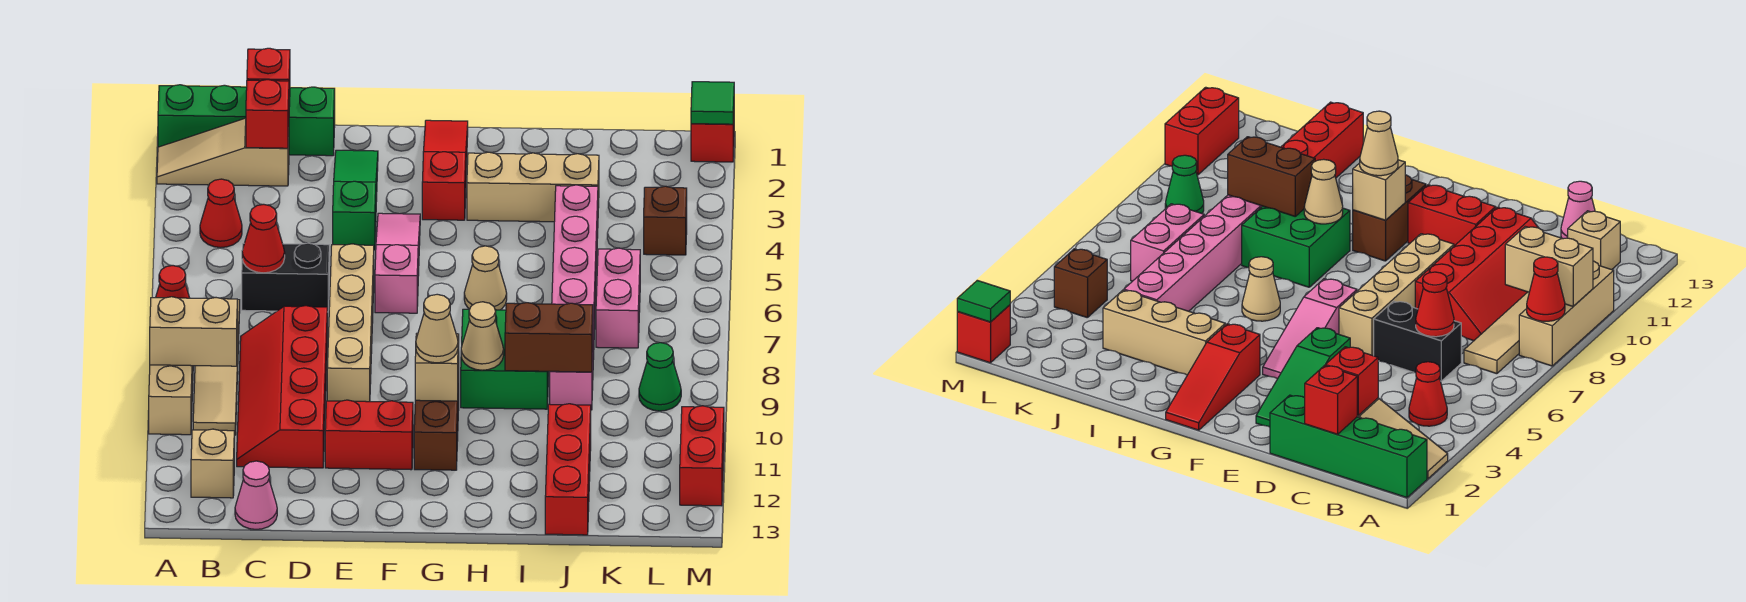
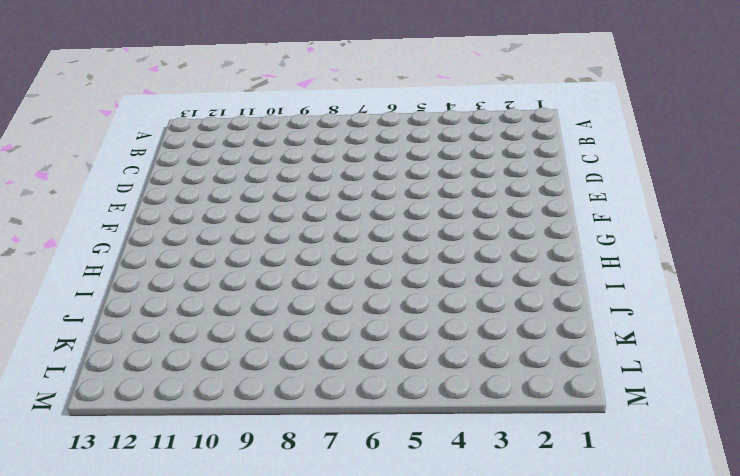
none -> green 1x4 brick [158,85,335,156]
none -> tan 1x3 slope [157,118,289,186]
none -> tan 1x3 brick [149,365,193,435]
none -> red 1x1 cone [200,179,242,248]

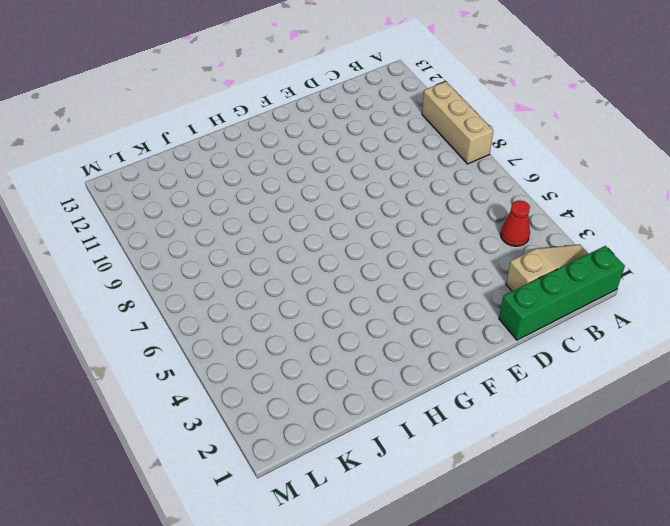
none -> tan 1x4 tile [193,300,240,435]
none -> tan 1x1 brick [191,429,234,498]
none -> black 1x2 brick [242,243,329,312]
none -> red 2x4 slope [237,306,327,468]

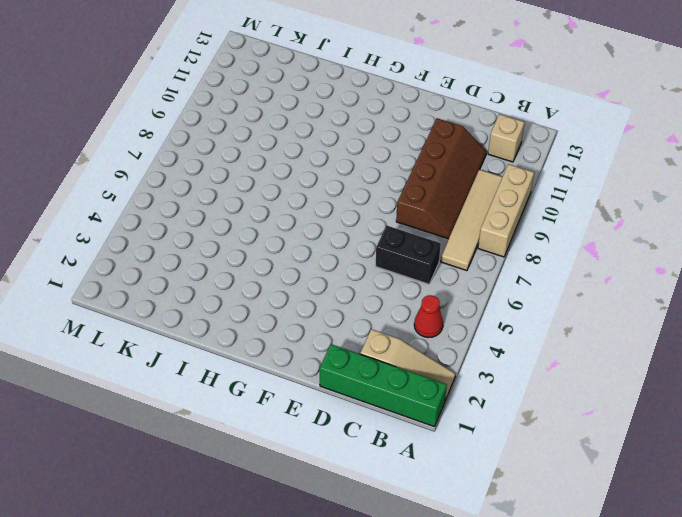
brown 2x4 slope [396,118,487,239] -> red 2x4 slope [237,306,327,468]
none -> pink 1x1 cone [235,461,277,529]
none -> green 1x3 slope [333,150,378,250]
none -> tan 1x4 brick [327,244,374,402]
none -> red 1x2 brick [325,400,413,470]

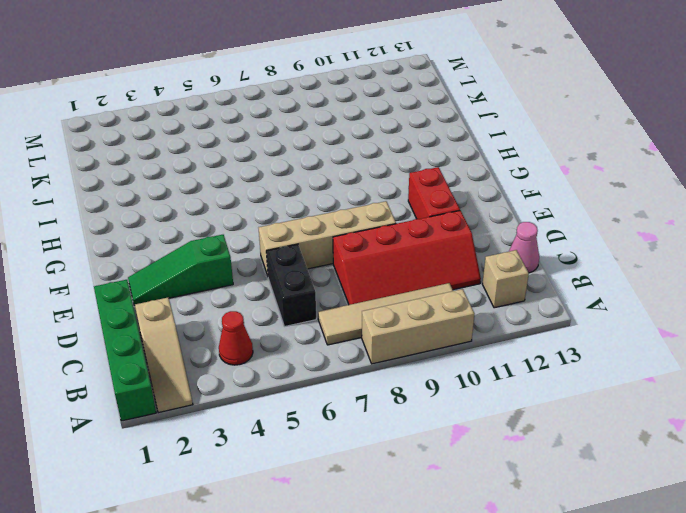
none -> pink 1x3 slope [375,213,420,313]
none -> red 1x3 slope [422,120,468,220]
none -> brown 1x2 brick [414,374,459,470]
none -> tan 1x3 brick [467,152,599,222]

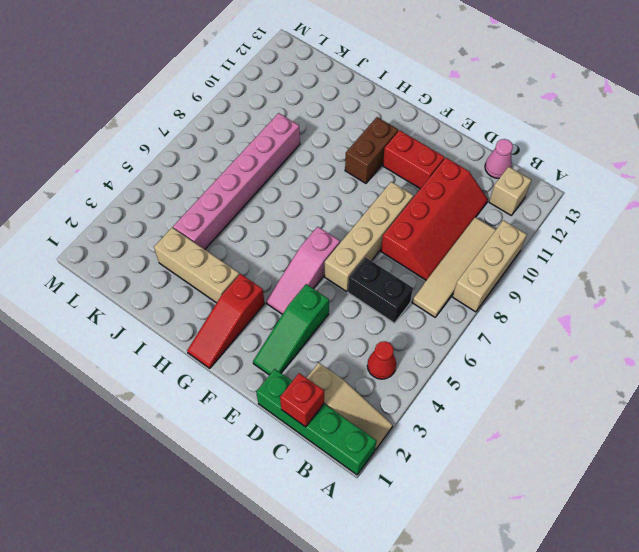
none -> tan 1x1 cone [464,246,507,310]
none -> green 2x2 brick [461,309,549,409]
none -> red 1x3 brick [545,404,591,535]
none -> pink 1x2 brick [596,248,640,348]

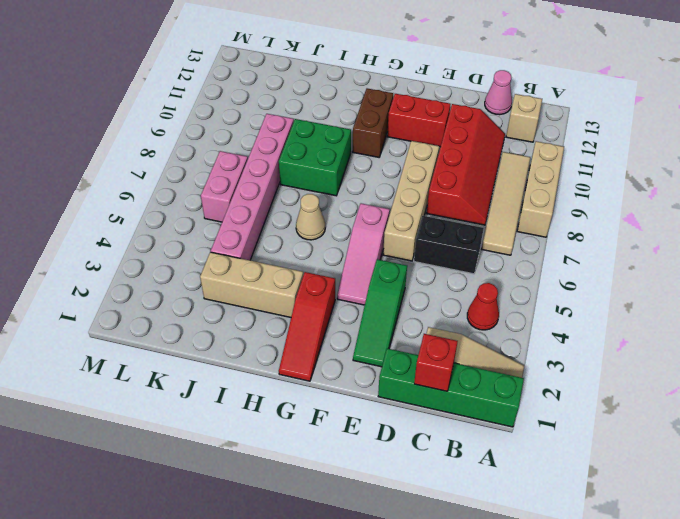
none -> red 1x3 brick [545,404,591,535]
none -> brown 1x1 brick [644,186,687,255]
none -> green 1x1 cone [639,343,681,411]
none -> red 1x1 brick [691,119,734,162]

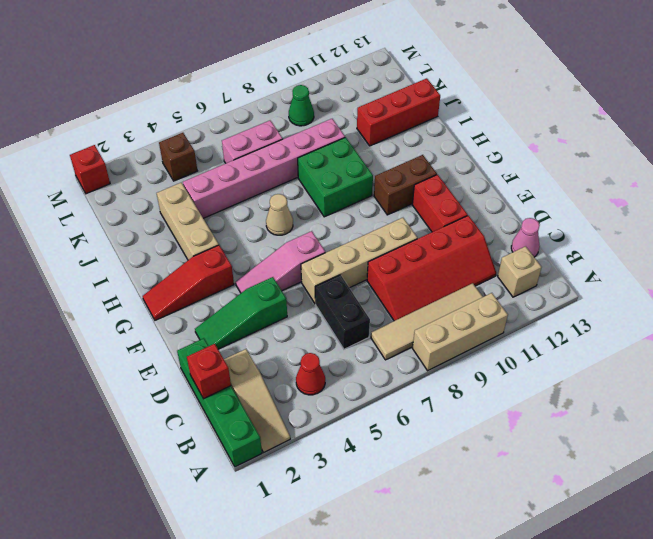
none -> red 1x2 brick [680,406,724,506]
none -> red 1x1 cone [156,266,189,298]
none -> tan 1x2 brick [150,297,237,366]
none -> red 1x1 brick [246,80,289,148]

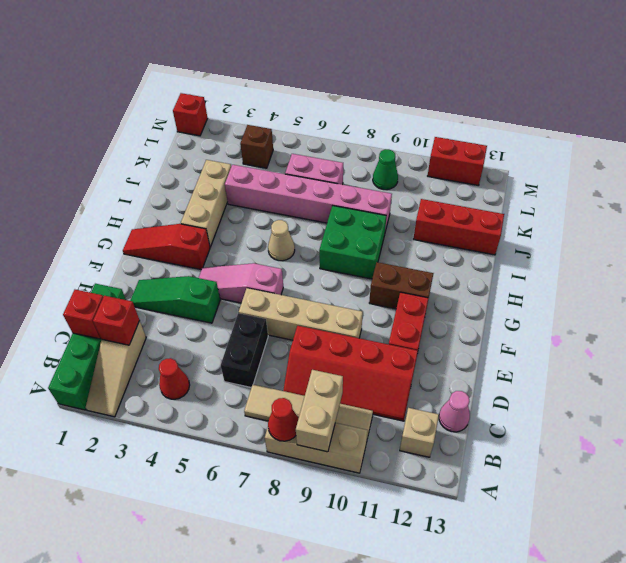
none -> red 1x1 cone [242,204,285,273]
none -> tan 1x1 brick [415,333,459,401]
none -> tan 1x1 cone [461,302,504,370]
none -> brown 1x2 brick [505,303,593,372]

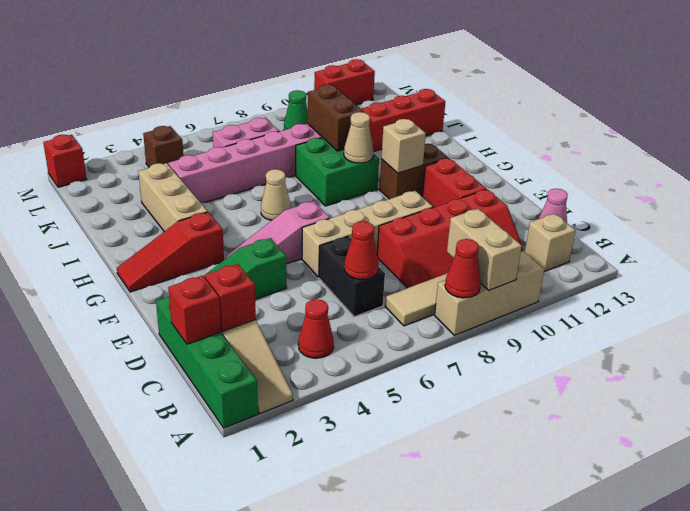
none -> green 1x1 tile [691,82,734,124]
none -> tan 1x1 cone [416,294,458,363]

